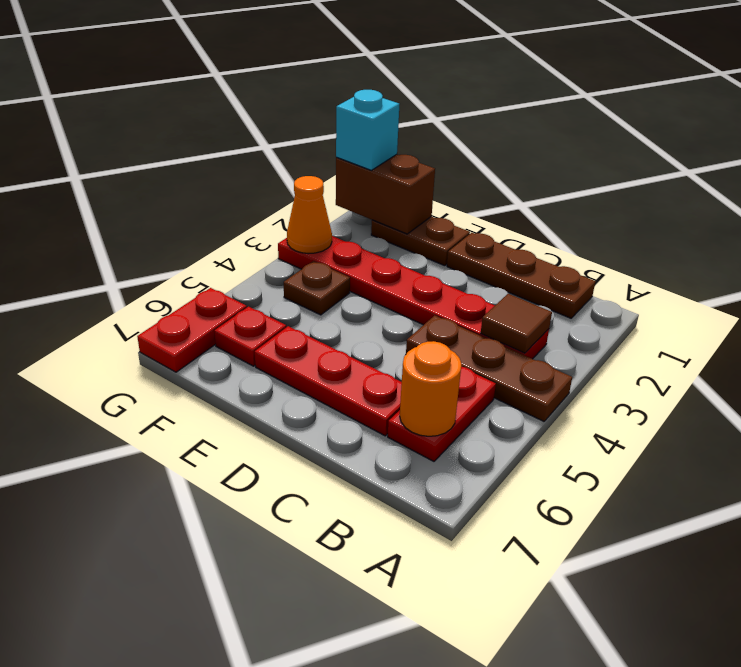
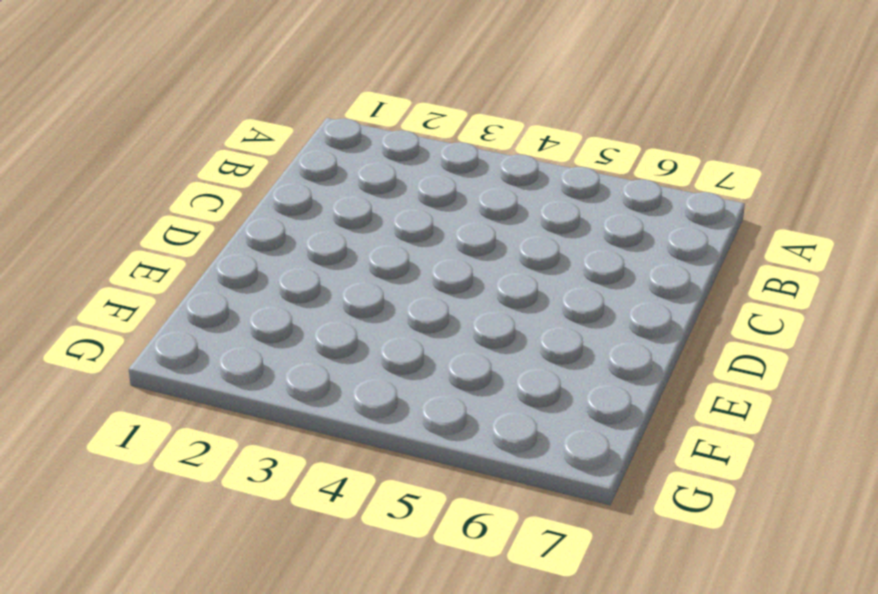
none -> brown 1x3 plate [406,316,572,421]
none -> brown 1x3 plate [447,233,595,318]
none -> red 1x6 plate [278,236,549,359]

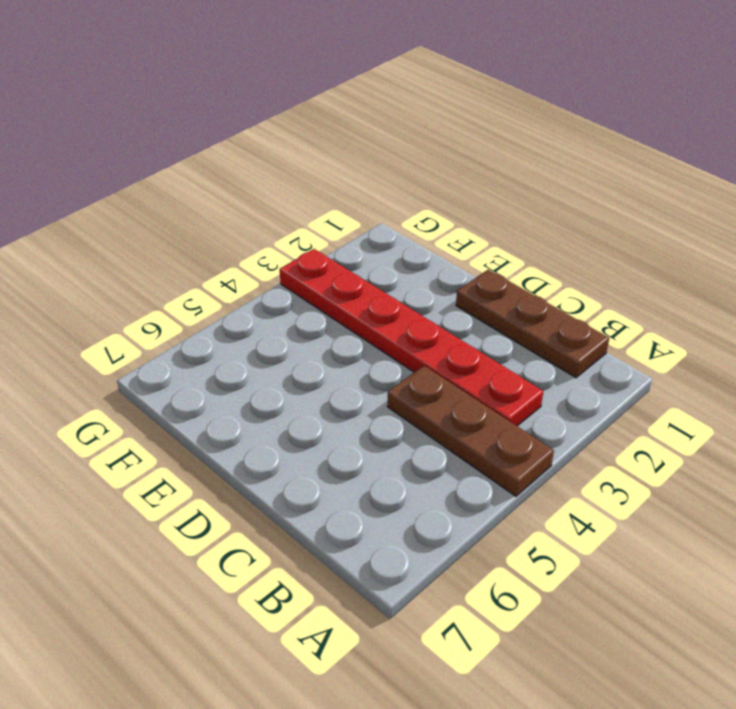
none -> red 1x2 plate [388,367,496,461]
none -> red 1x3 plate [255,326,402,436]
none -> brown 1x2 plate [371,216,470,266]

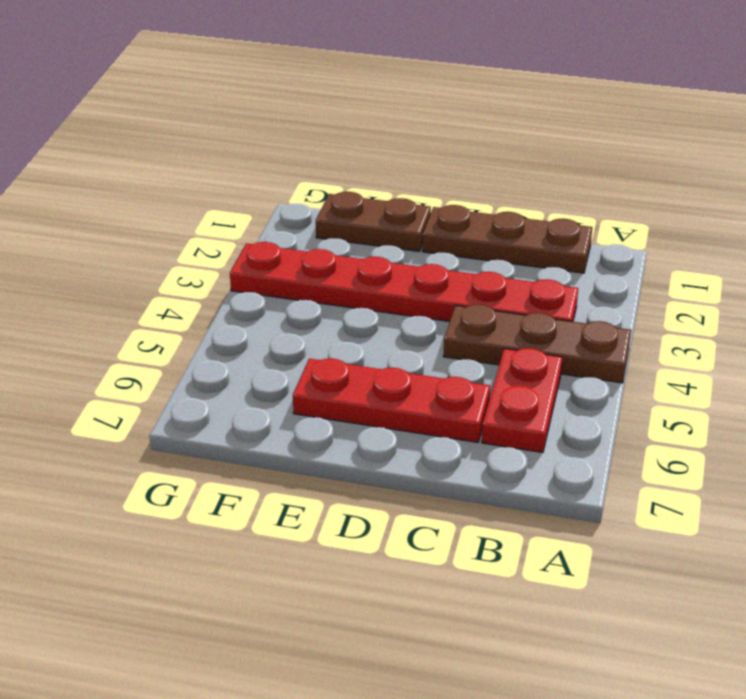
none -> brown 1x1 plate [284,261,350,315]
none -> red 1x1 plate [214,307,286,366]
none -> red 1x2 plate [137,288,247,372]

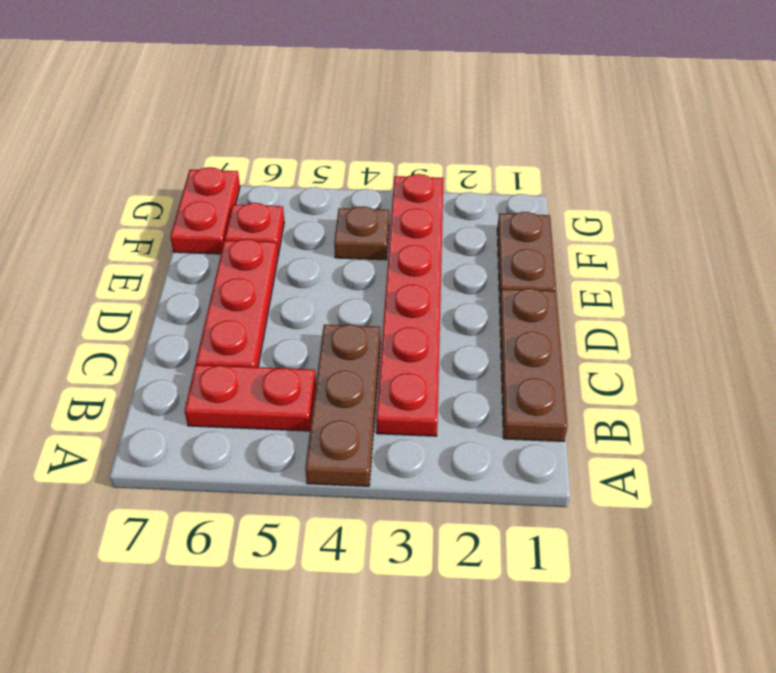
red 1x2 plate [170,167,240,254] -> red 1x2 plate turned to [137,288,247,372]
none -> brown 1x1 tile [481,294,552,353]
none -> orange 1x1 round brick [400,341,461,436]
none -> brown 1x2 brick [336,154,435,234]

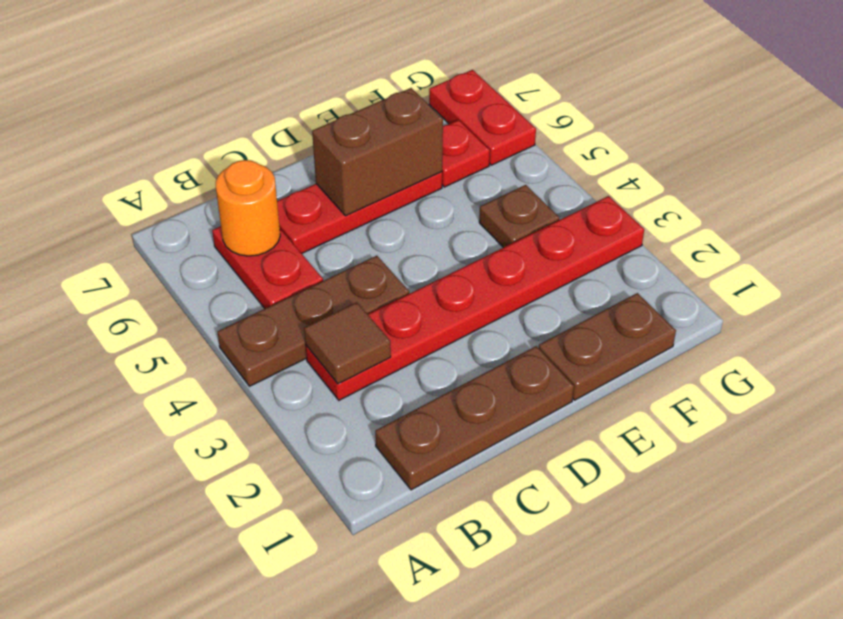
brown 1x2 brick [312,88,443,216] -> brown 1x2 brick moved to [336,154,435,234]
none -> orange 1x1 cone [287,176,332,254]
none -> cyan 1x1 brick [336,90,399,170]

